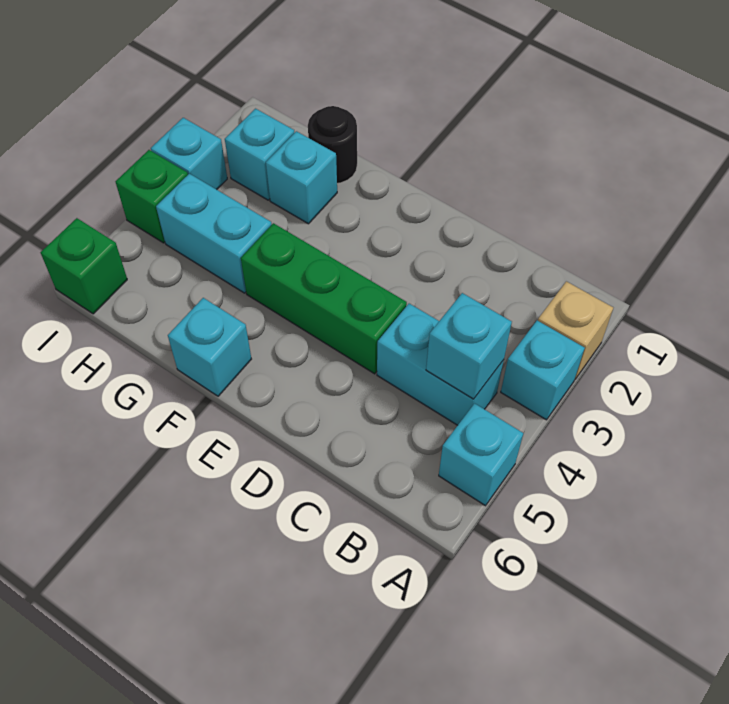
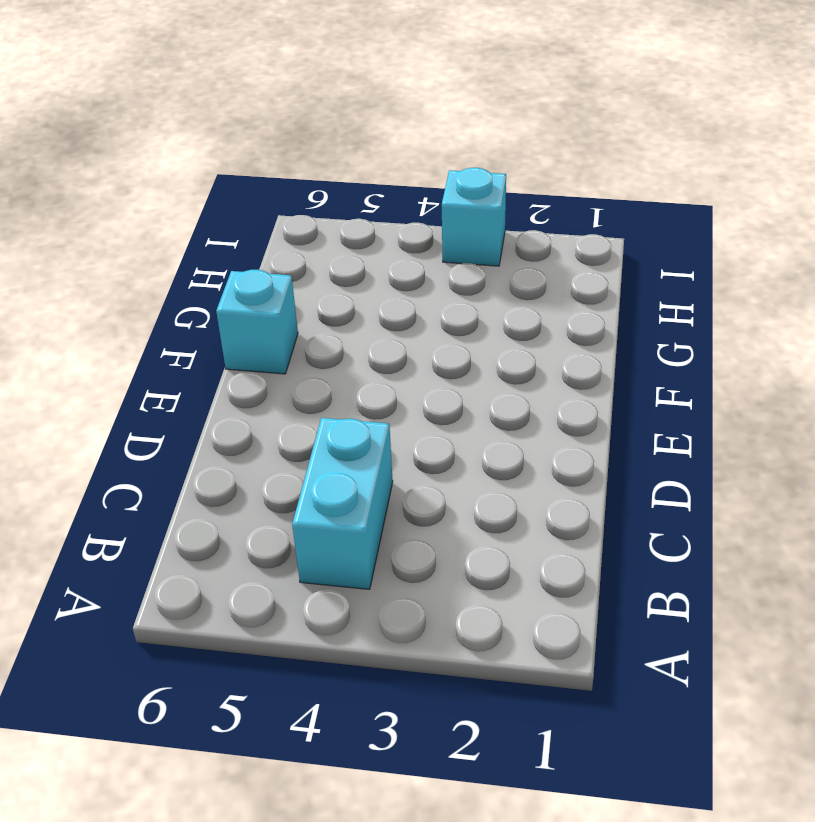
none -> tan 1x1 brick [538,281,613,379]
none -> cyan 1x1 brick [501,320,585,420]
none -> cyan 1x1 brick [439,403,523,506]

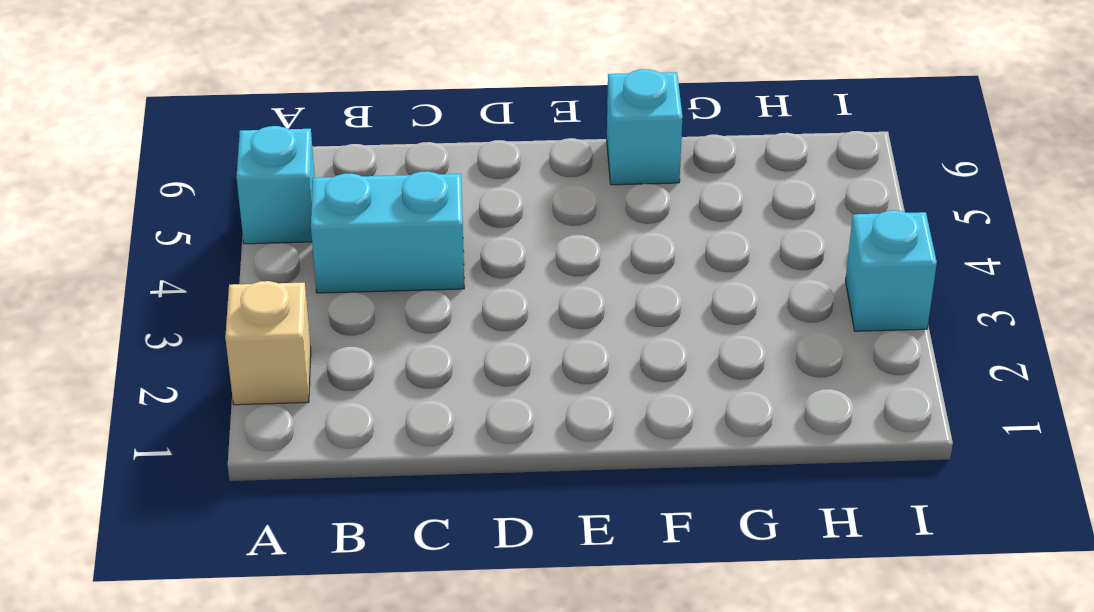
none -> cyan 1x1 brick [501,320,585,420]
none -> green 1x3 brick [241,223,407,374]
none -> black 1x1 round brick [308,106,357,183]

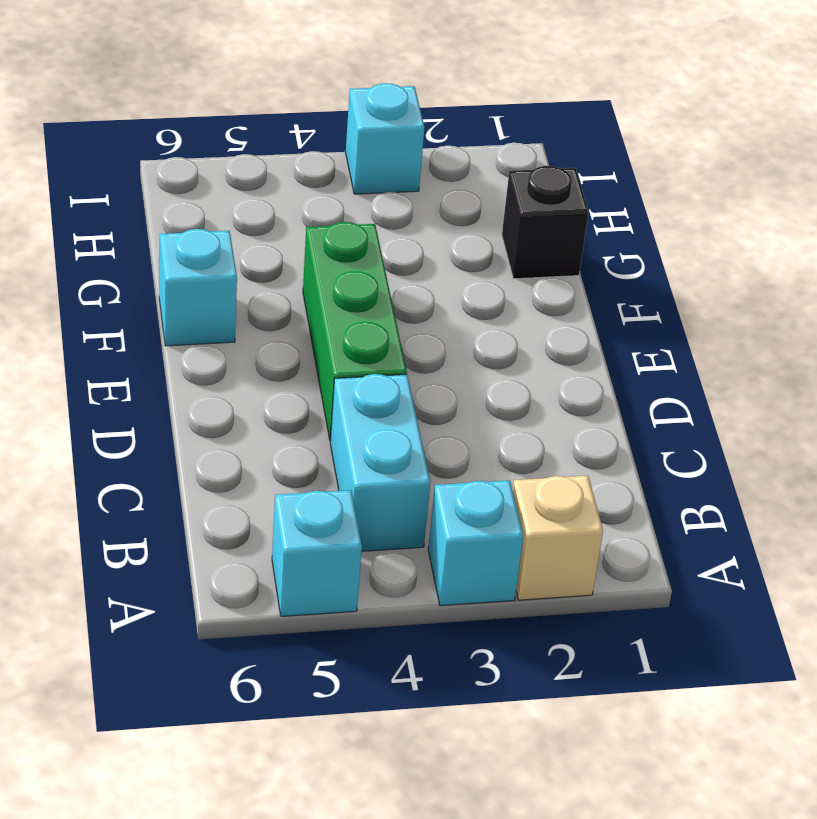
black 1x1 brick [502,166,588,279] -> black 1x1 round brick [308,106,357,183]
none -> cyan 1x1 brick [266,131,337,224]
none -> cyan 1x2 brick [156,174,272,293]
none -> cyan 1x1 brick [225,109,294,200]

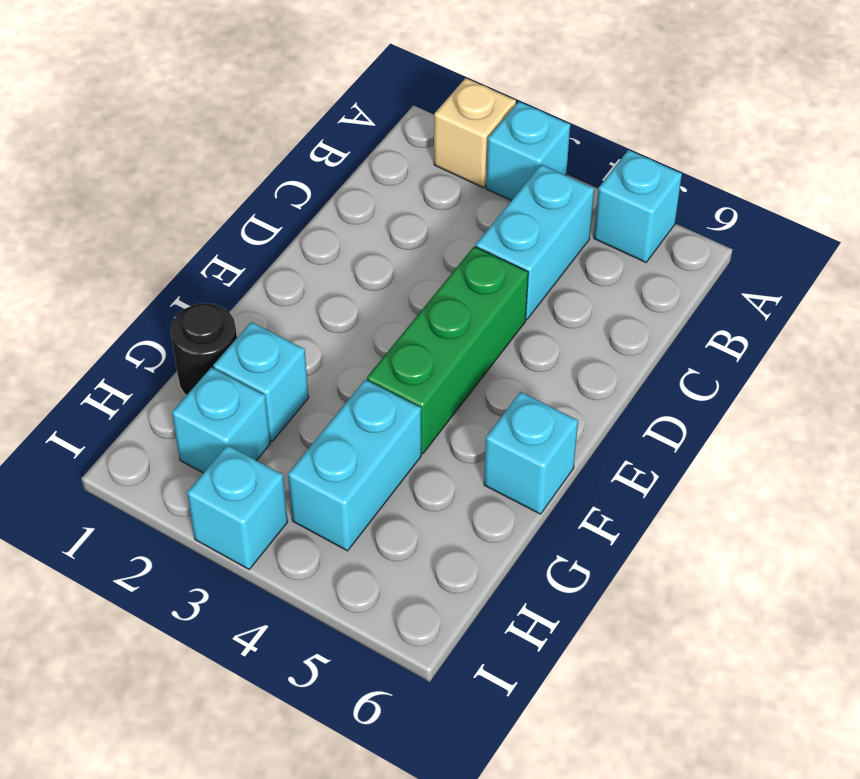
none -> green 1x1 brick [116,150,188,243]
none -> green 1x1 brick [41,218,127,314]
none -> cyan 1x1 brick [426,293,512,399]

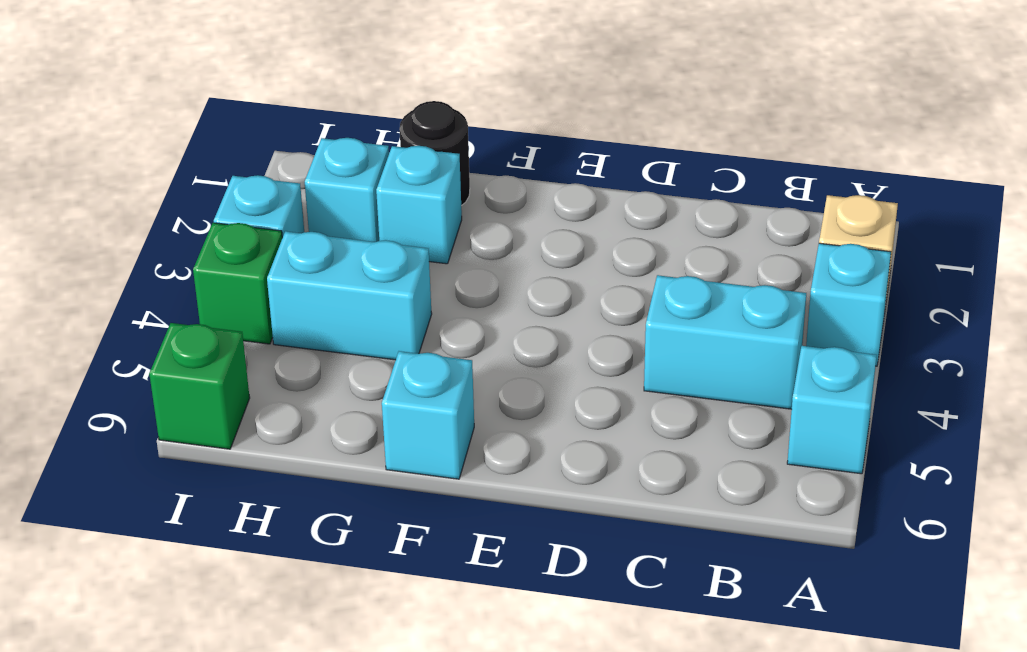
none -> green 1x3 brick [241,223,407,374]
none -> cyan 1x1 brick [426,293,512,399]

